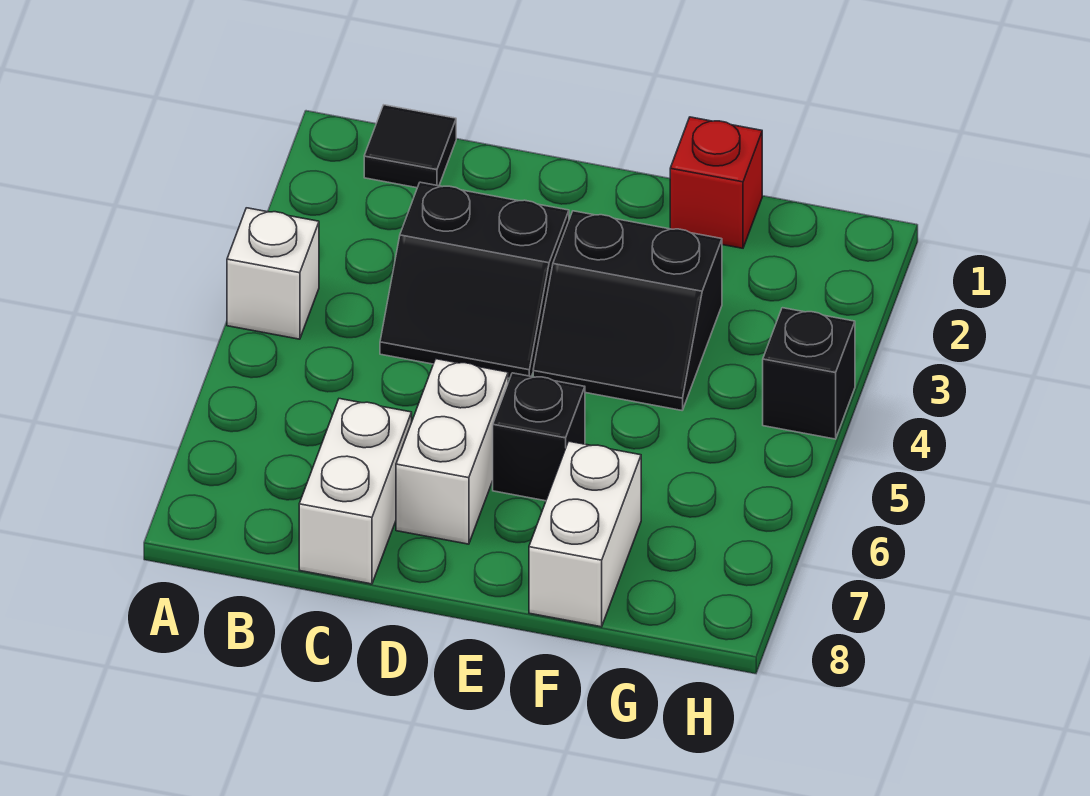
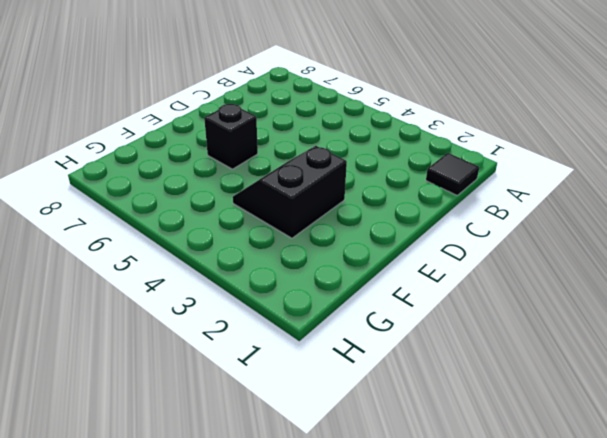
none -> white 1x1 brick [227,208,319,339]
none -> black 2x2 slope [380,182,569,378]

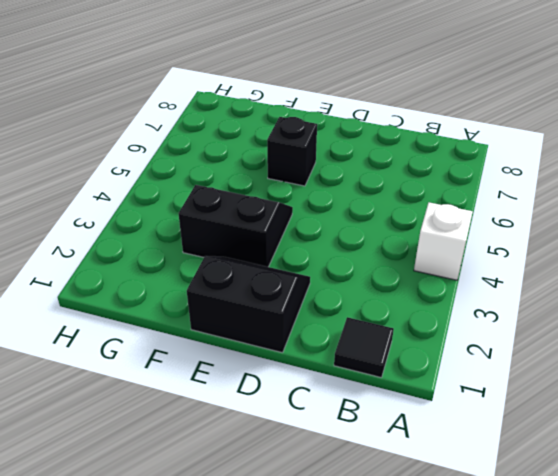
black 2x2 slope [187,256,310,353] -> black 2x2 slope moved to [380,182,569,378]
none -> white 1x2 brick [299,399,412,584]
none -> white 1x2 brick [396,359,508,544]

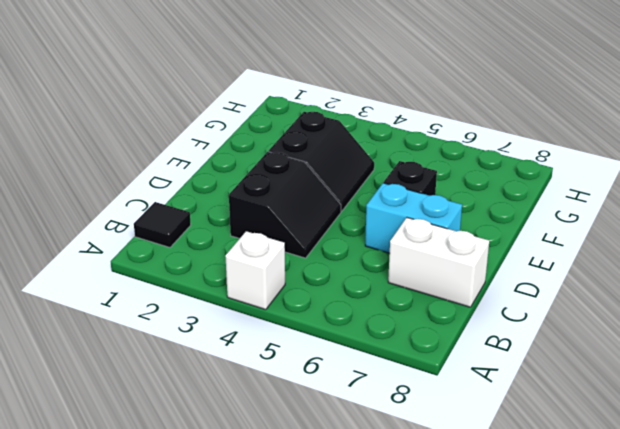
cyan 1x2 brick [365,183,462,253] -> white 1x2 brick [396,359,508,544]
none -> red 1x1 brick [670,117,762,248]
none -> white 1x2 brick [529,441,641,627]

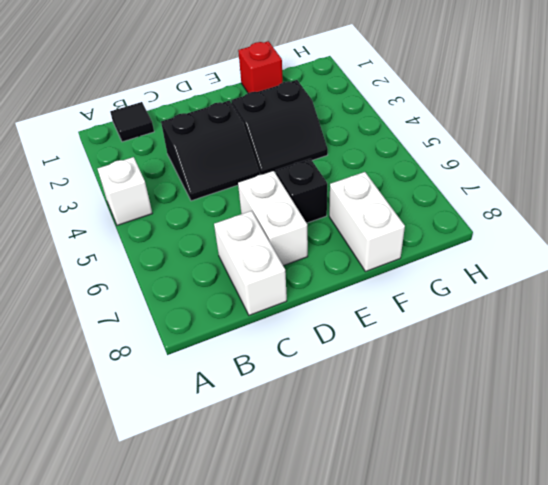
none -> black 1x1 brick [763,308,855,439]

